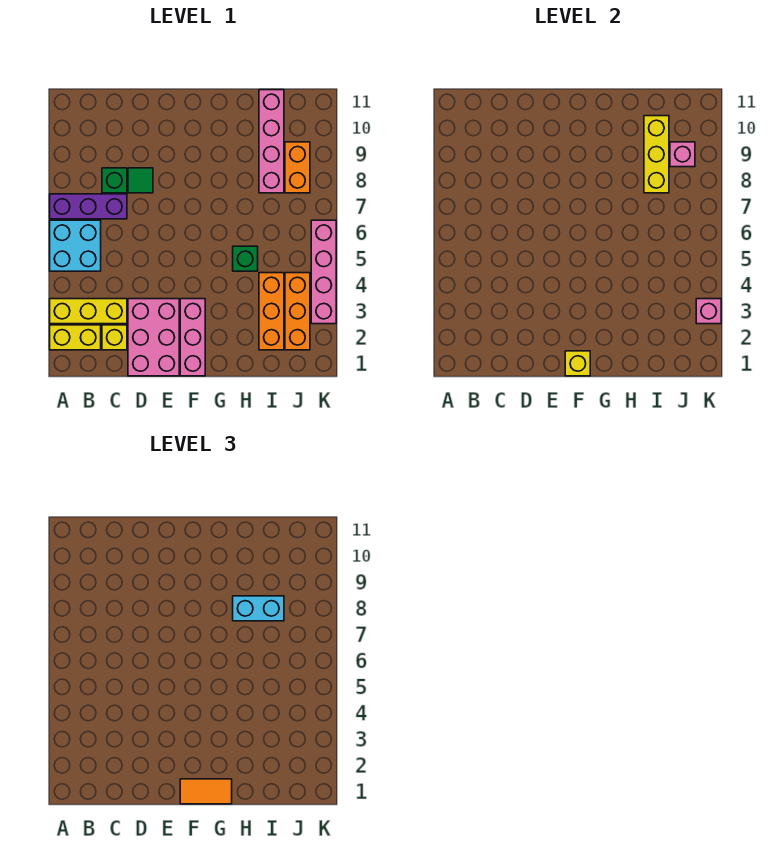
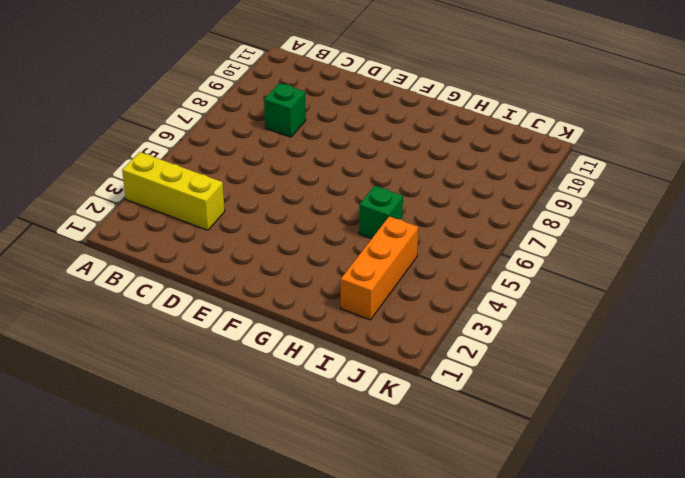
none -> yellow 1x2 brick [50,325,101,350]
none -> cyan 2x2 brick [50,220,101,271]
none -> purple 1x3 brick [50,194,127,219]

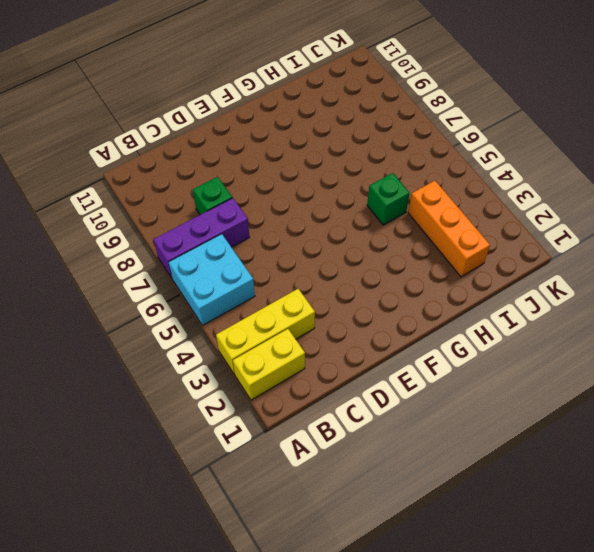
none -> yellow 1x1 brick [102,325,127,350]
none -> pink 2x3 brick [128,299,179,376]
none -> green 1x1 tile [128,168,153,193]

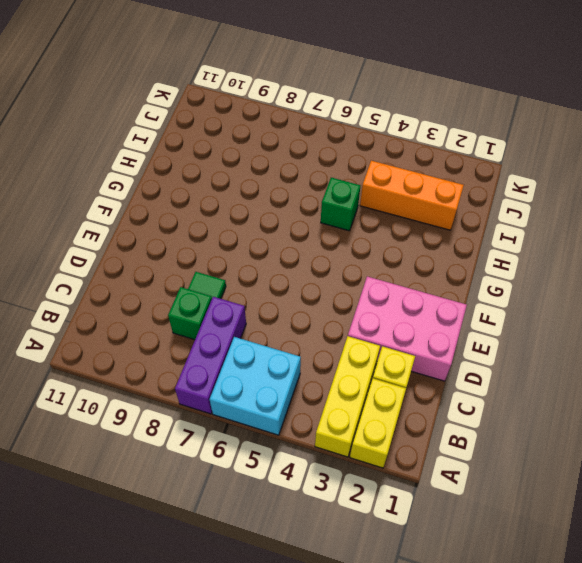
none -> pink 1x3 brick [180,299,205,376]
none -> pink 1x4 brick [259,90,284,193]
none -> orange 1x3 brick [285,273,310,350]

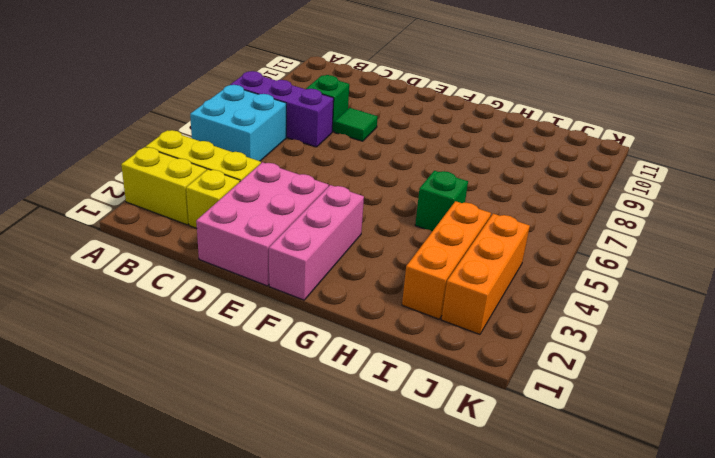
none -> pink 1x4 brick [259,90,284,193]
none -> orange 1x2 brick [285,142,310,193]
none -> pink 1x4 brick [311,220,336,324]

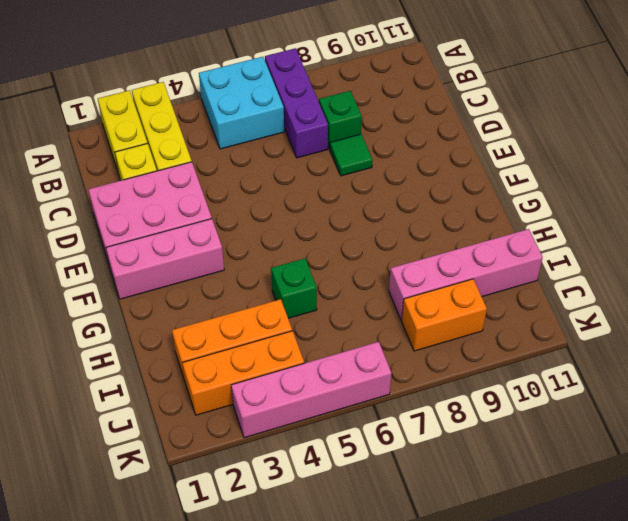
none -> yellow 1x1 brick [565,351,590,376]
none -> yellow 1x3 brick [644,116,669,193]
none -> pink 1x1 brick [670,142,695,167]

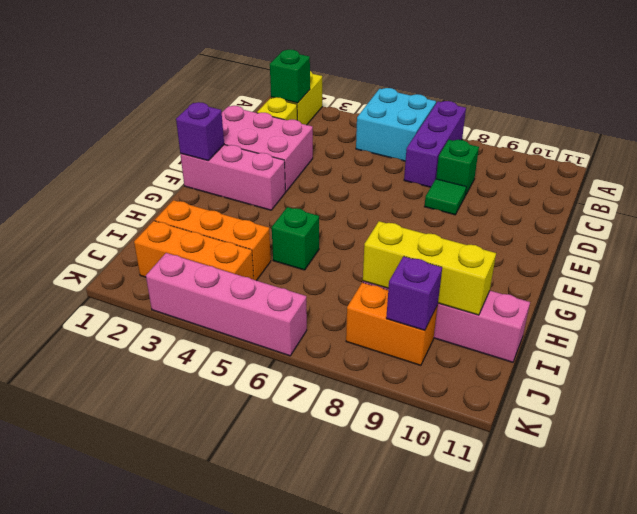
green 1x1 brick [270,50,310,103] -> none
purple 1x1 brick [176,102,224,161] -> yellow 1x1 brick [565,351,590,376]
purple 1x1 brick [386,256,442,331] -> pink 1x1 brick [670,142,695,167]
none -> yellow 1x3 brick [50,299,127,324]
none -> pink 1x1 brick [696,299,721,324]
none -> orange 1x2 tile [180,779,232,804]

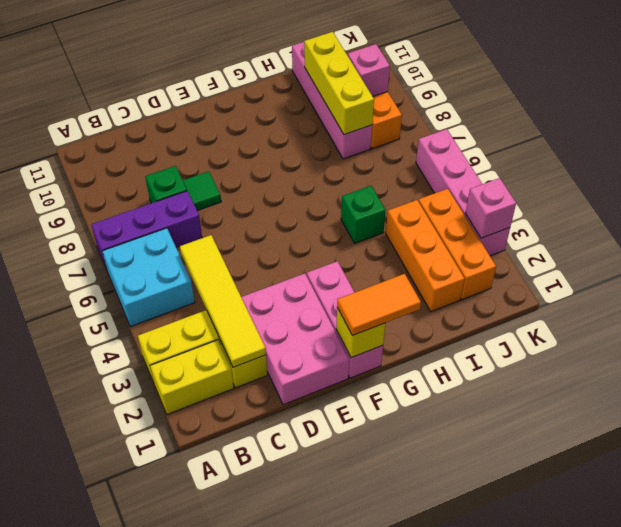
yellow 1x4 tile [180,235,266,367] -> none
none -> cyan 1x2 brick [233,596,284,621]

